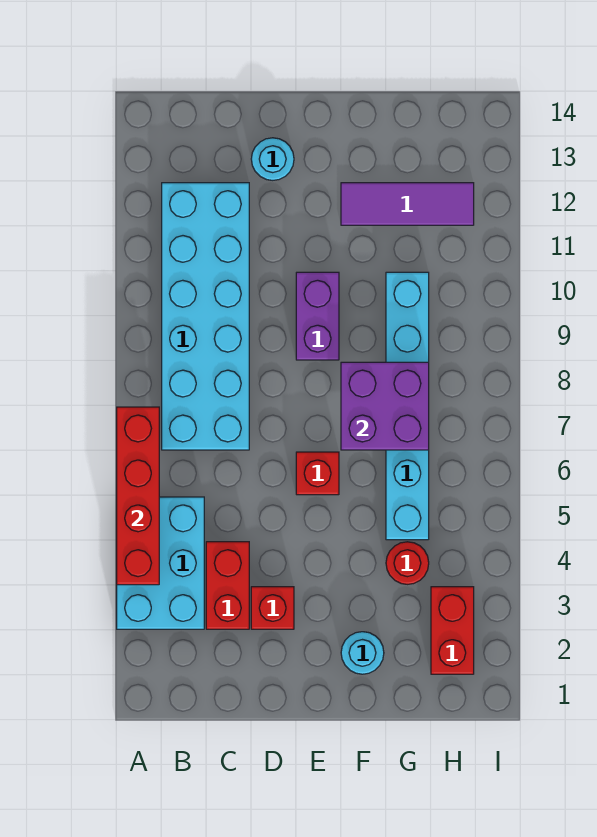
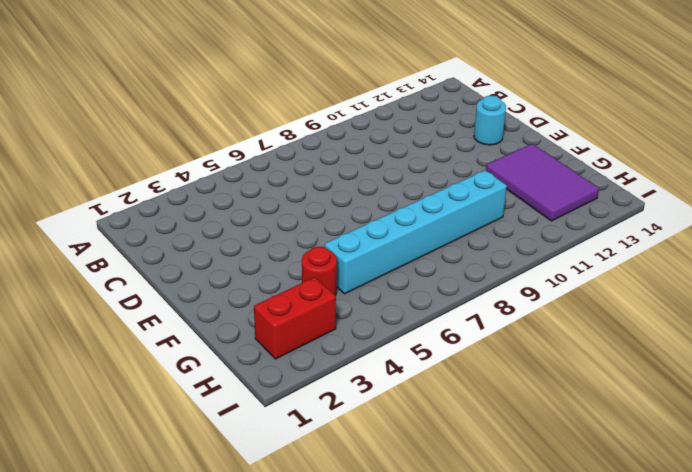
purple 2x3 tile [486,144,599,221] -> purple 1x3 tile [341,183,474,225]
none -> cyan 2x3 brick [117,497,204,629]
none -> cyan 2x6 brick [162,183,249,450]
none -> red 1x2 brick [206,542,249,629]

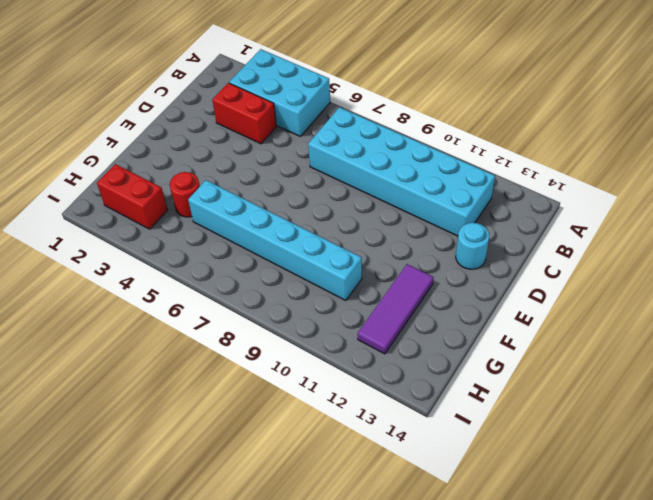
none -> red 1x1 brick [251,587,294,629]
none -> red 1x1 brick [296,452,339,495]
none -> purple 1x2 brick [296,272,339,360]

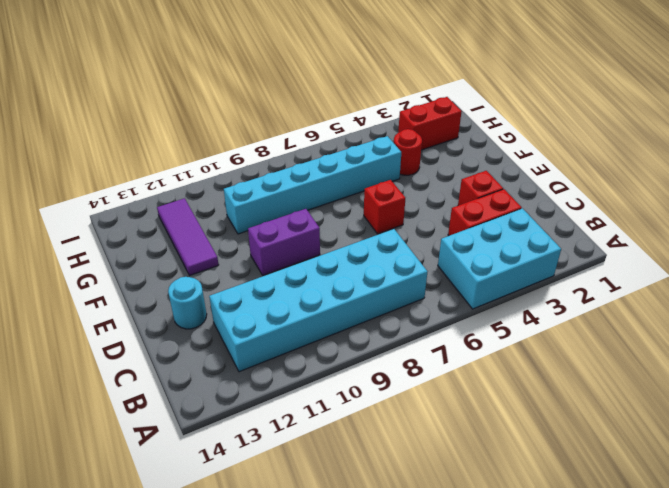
none -> cyan 1x1 round brick [341,632,384,674]
none -> red 1x4 brick [117,407,159,585]
none -> purple 2x2 brick [341,362,429,450]

